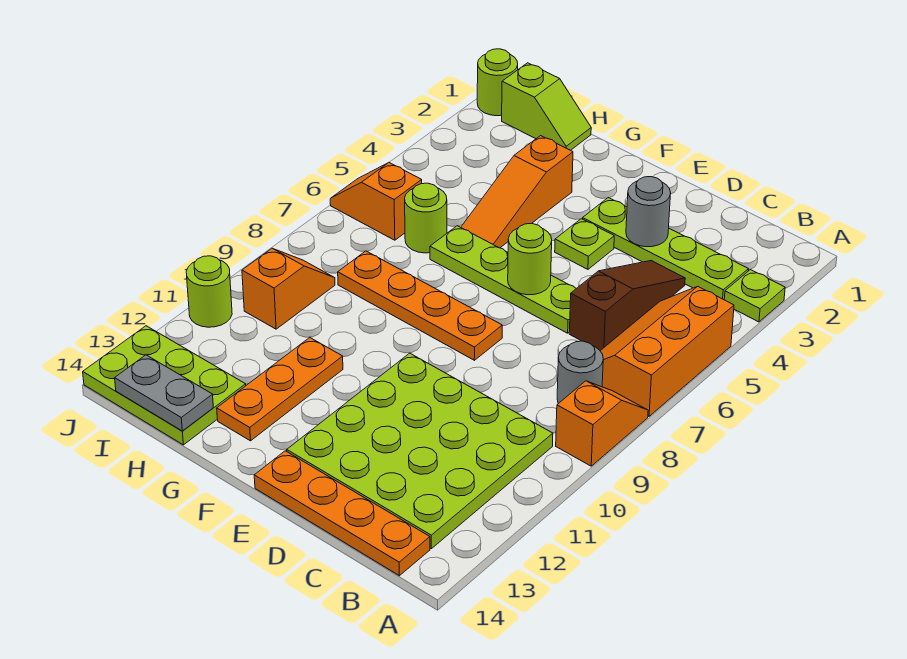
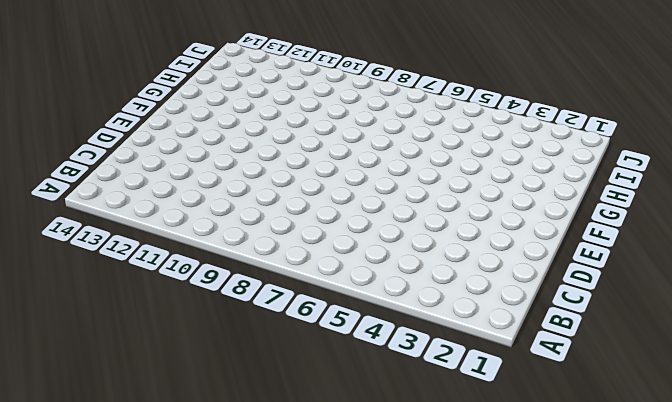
none -> lime 1x1 plate [724,270,785,322]
none -> orange 2x3 slope [600,286,734,416]
none -> orange 1x2 slope [556,381,648,466]

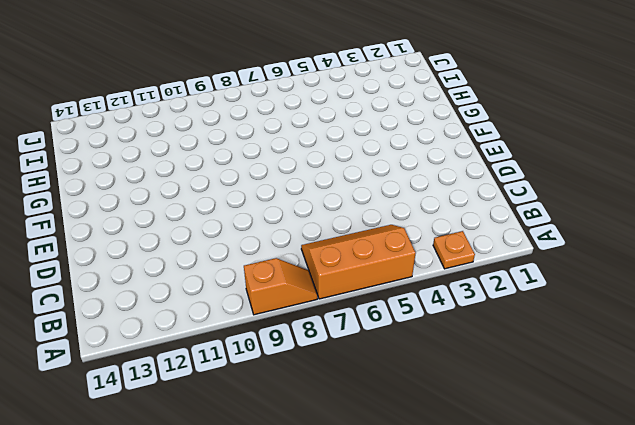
orange 1x1 plate [433,231,475,269] -> lime 1x1 plate [724,270,785,322]
none -> lime 1x4 plate [583,198,749,300]
none -> grey 1x1 round brick [557,341,603,404]
none -> lime 4x4 plate [287,353,553,549]

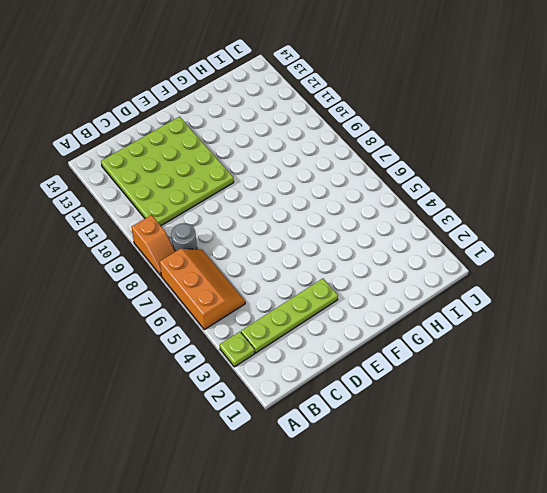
none -> orange 1x4 plate [254,451,430,576]
none -> brown 1x3 slope [569,261,685,351]
none -> lime 1x4 plate [430,226,576,333]

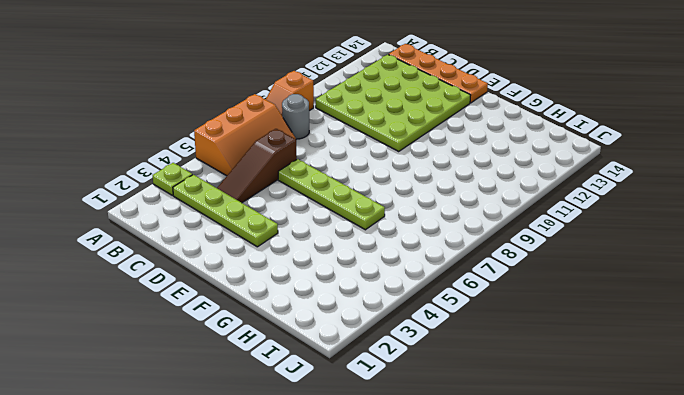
none -> lime 1x1 plate [555,219,614,269]
none -> orange 1x4 plate [338,251,502,360]
none -> orange 1x3 slope [461,136,573,248]

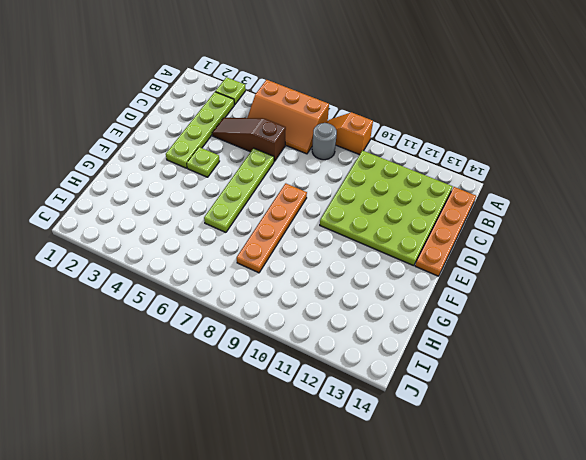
none -> orange 1x3 slope [461,136,573,248]
none -> orange 1x3 plate [217,338,343,441]
none -> lime 1x2 slope [502,63,591,150]

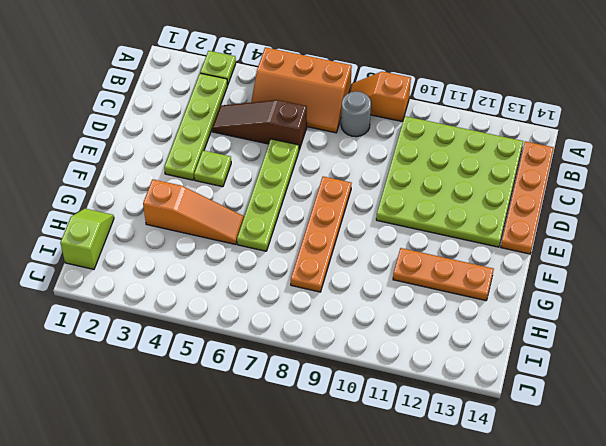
none -> lime 1x1 round brick [405,183,447,253]
none -> lime 2x3 plate [83,326,246,445]
none -> orange 1x2 slope [330,163,422,240]

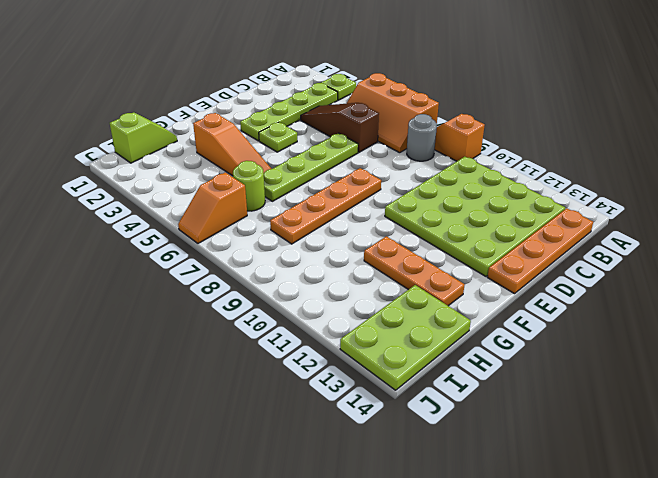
none -> orange 1x2 slope [242,248,335,329]
none -> lime 1x1 round brick [477,49,518,116]
none -> lime 1x1 round brick [186,256,232,327]

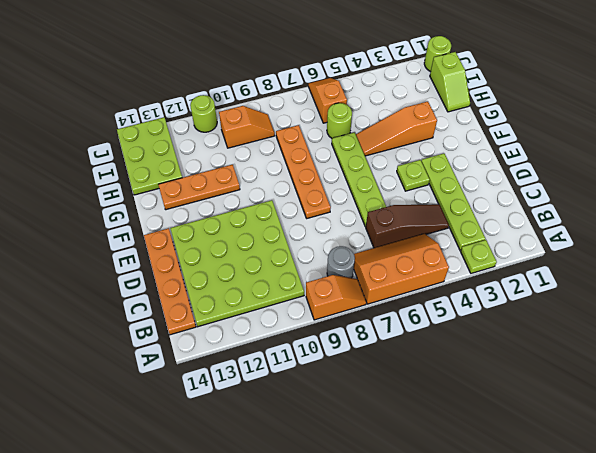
none -> grey 1x1 round brick [626,177,671,247]
none -> lime 1x1 round brick [508,224,552,295]
none -> grey 1x2 plate [115,355,213,431]

